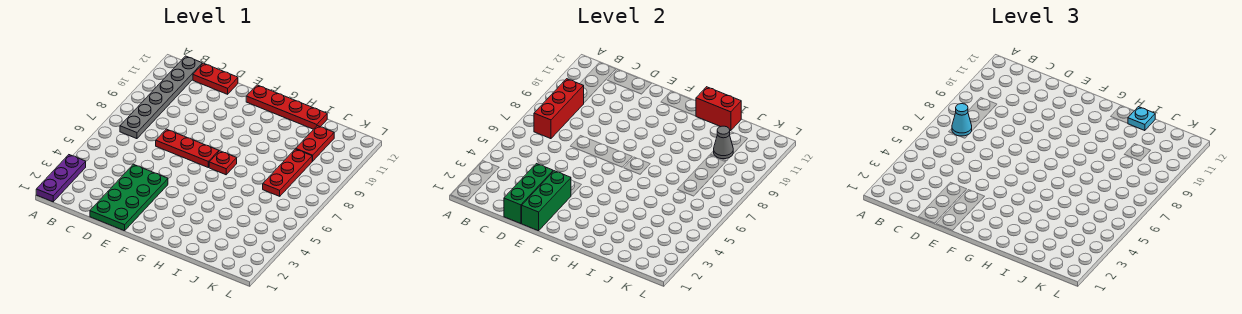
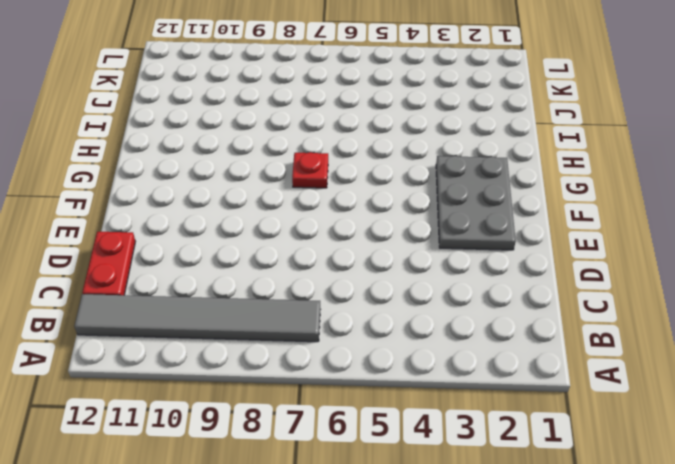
grey 1x6 tile [74,294,320,342] -> grey 1x6 plate [120,56,202,139]
grey 2x3 plate [436,156,516,250] -> green 2x4 plate [90,164,168,231]
none -> purple 1x3 plate [36,155,86,202]
none -> red 1x3 plate [156,129,219,167]
none -> red 1x4 plate [246,85,327,129]

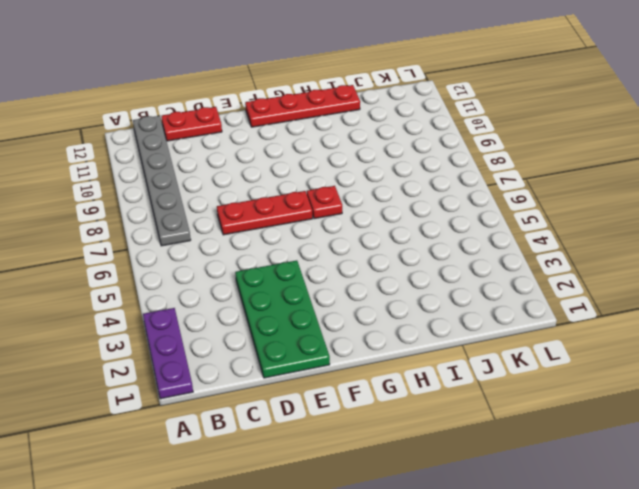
none -> red 1x3 plate [263,149,312,196]
none -> red 1x2 plate [296,126,334,161]
none -> red 1x3 brick [534,79,584,139]

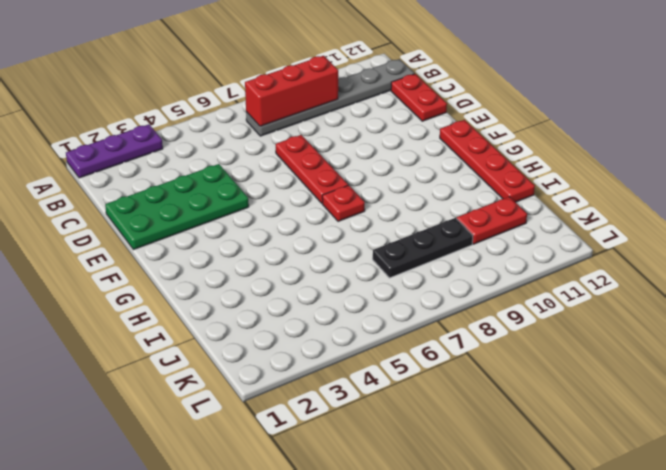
black 1x3 plate [373,218,473,278] -> red 1x3 plate [263,149,312,196]
none -> green 1x3 brick [504,164,553,224]
none -> green 1x3 brick [521,171,571,231]
none -> red 1x2 brick [696,87,741,131]

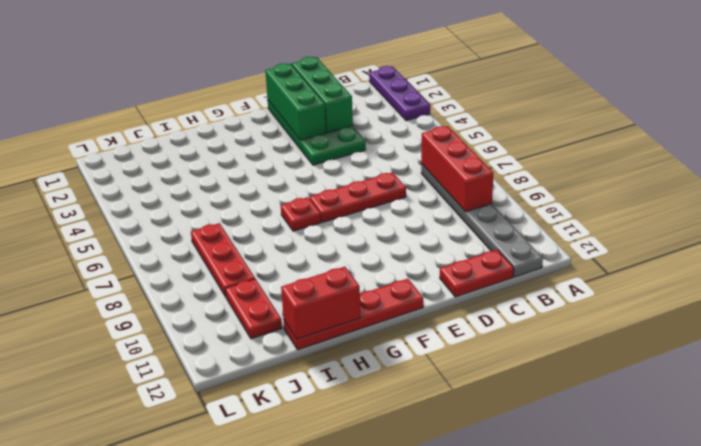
none -> grey 1x1 cone [714,126,733,159]
none -> cyan 1x1 cone [952,104,972,136]
none -> cyan 1x1 plate [1128,107,1155,131]

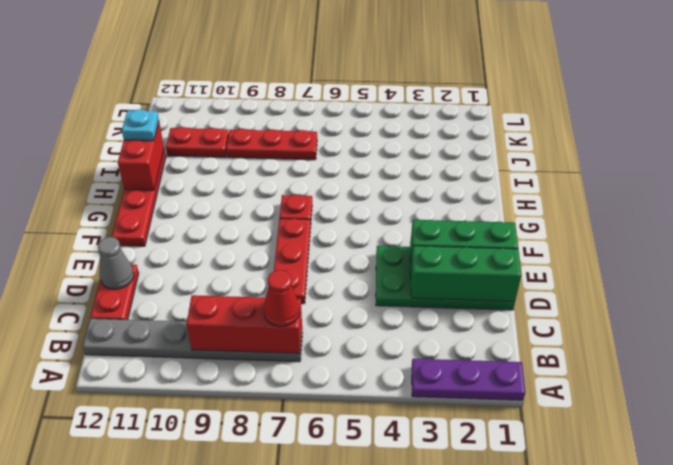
red 1x1 cone [264,270,300,327] -> cyan 1x1 cone [952,104,972,136]
grey 1x1 cone [98,237,134,289] -> grey 1x1 cone moved to [714,126,733,159]

